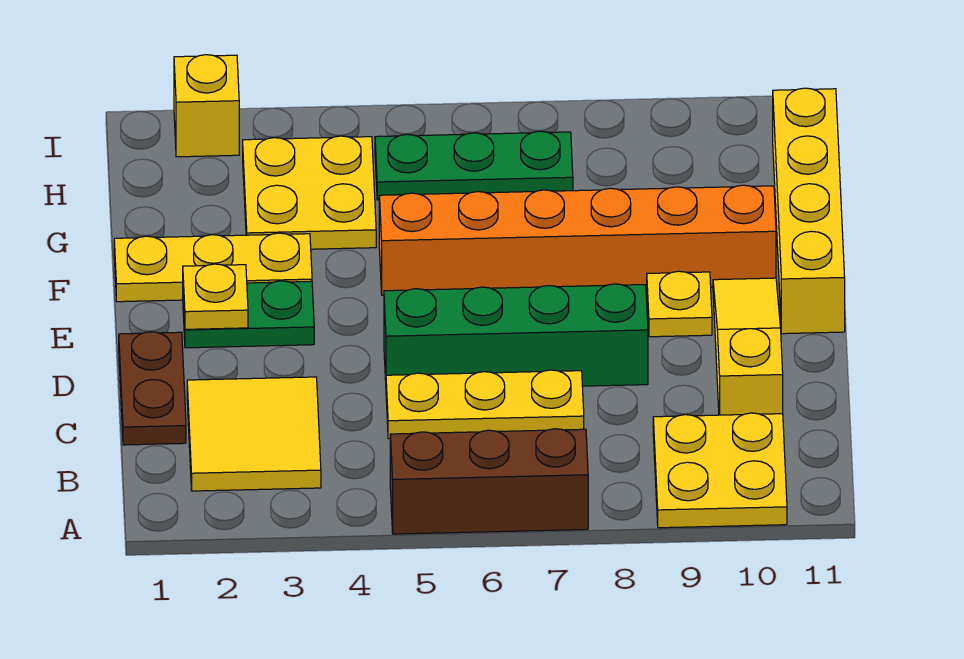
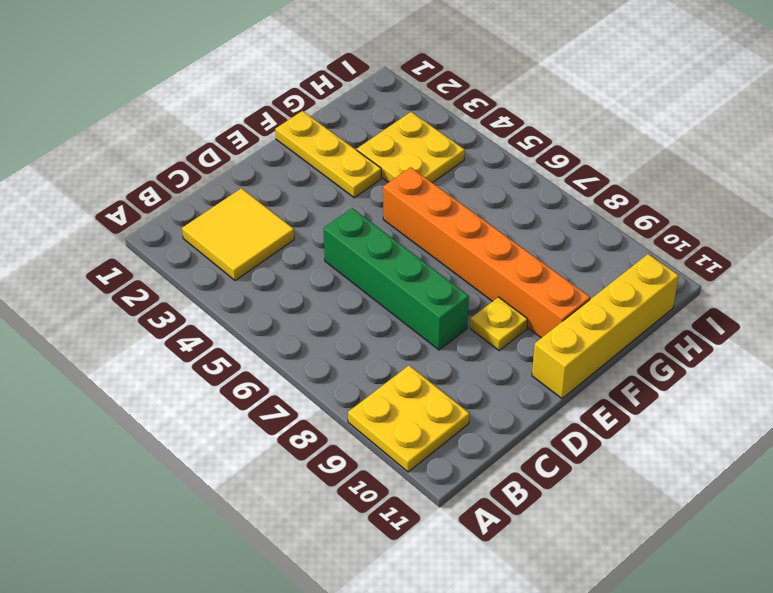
none -> brown 1x3 brick [390,429,588,534]
none -> brown 1x2 plate [119,332,186,445]
none -> yellow 1x3 plate [386,370,584,439]

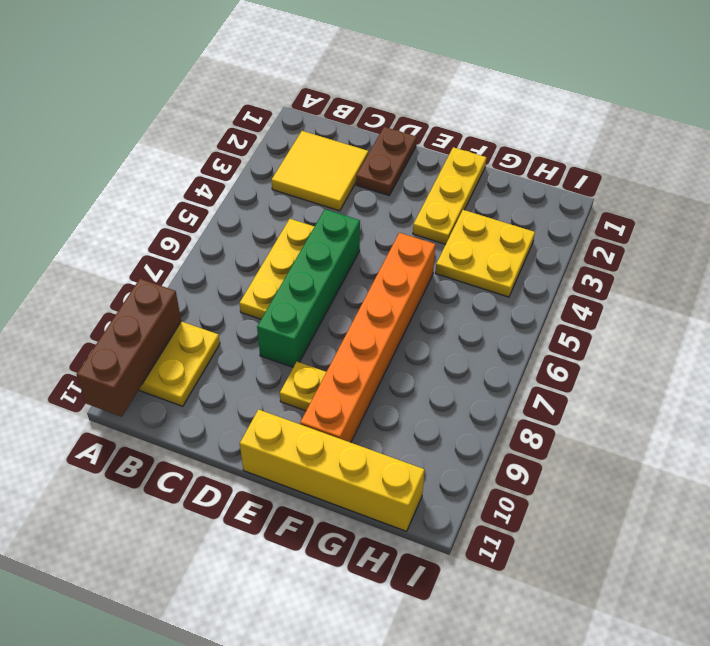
brown 1x3 brick [76,279,181,417] -> brown 1x3 brick moved to [390,429,588,534]
brown 1x2 plate [356,127,416,195] -> brown 1x2 plate turned to [119,332,186,445]
none -> yellow 1x3 slope [713,278,783,415]
none -> green 1x2 plate [183,281,314,348]
none -> green 1x3 plate [375,131,573,200]

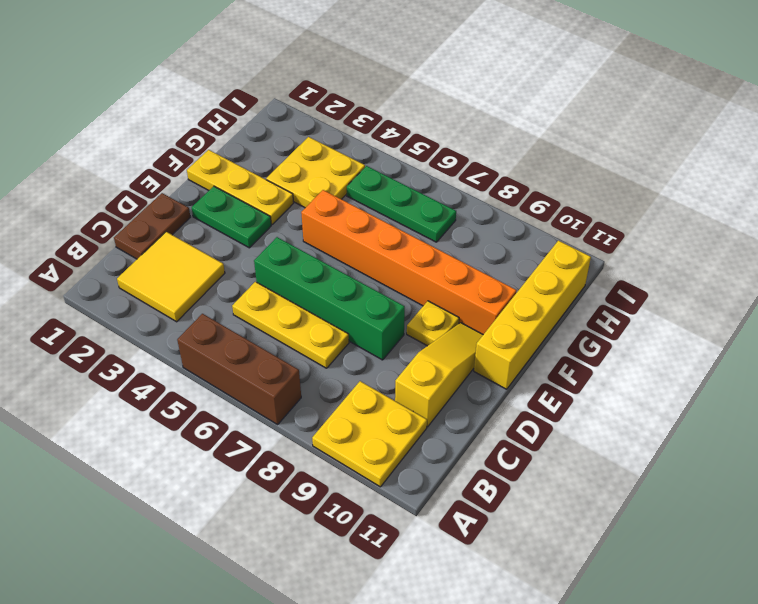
none -> yellow 1x1 brick [174,55,239,157]
none -> yellow 1x1 plate [183,264,248,329]

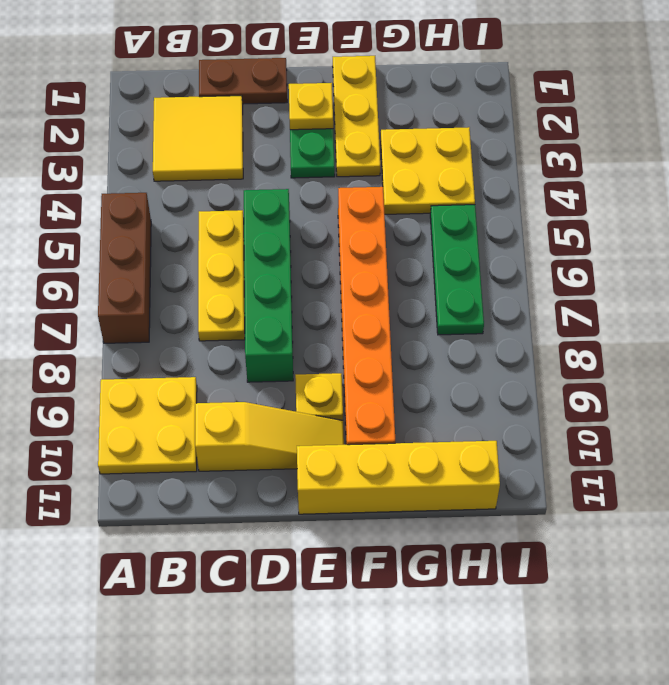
none -> yellow 1x1 brick [174,55,239,157]

